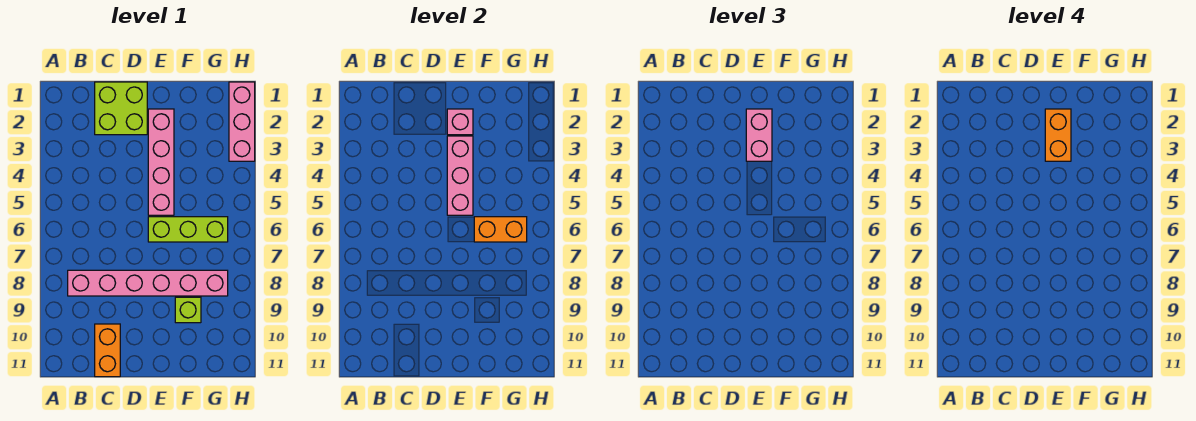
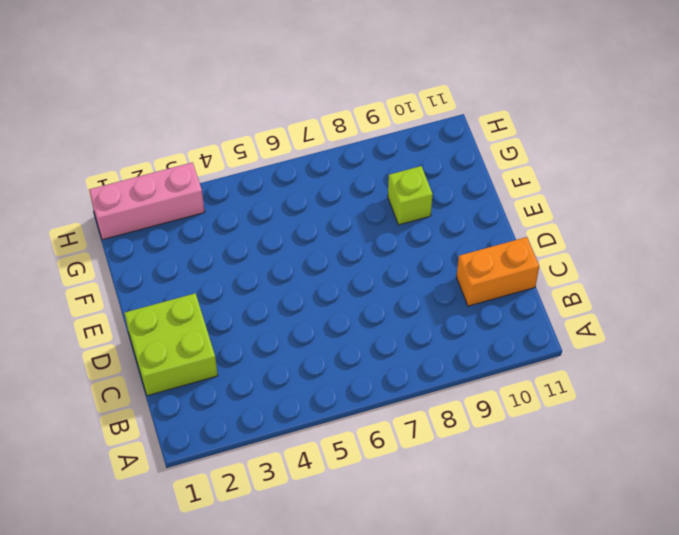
none -> pink 1x6 brick [68,270,228,296]
none -> pink 1x4 brick [148,109,174,215]
none -> lime 1x3 brick [148,217,228,242]

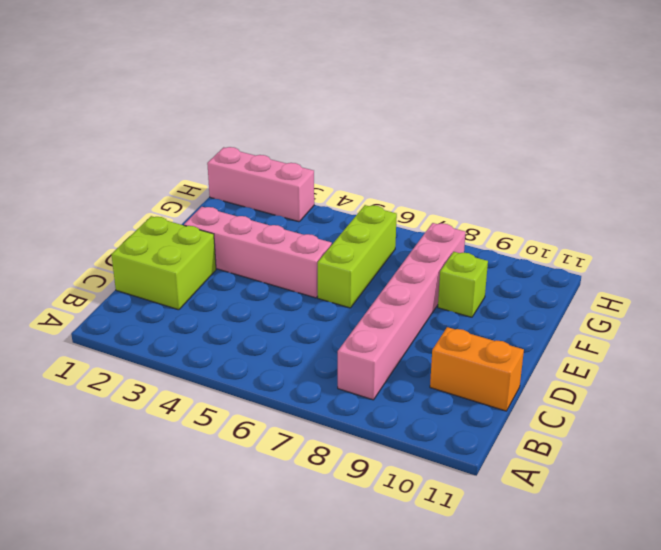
none -> pink 1x1 brick [447,109,473,135]
none -> pink 1x3 brick [447,136,473,215]
none -> orange 1x2 brick [474,217,527,242]

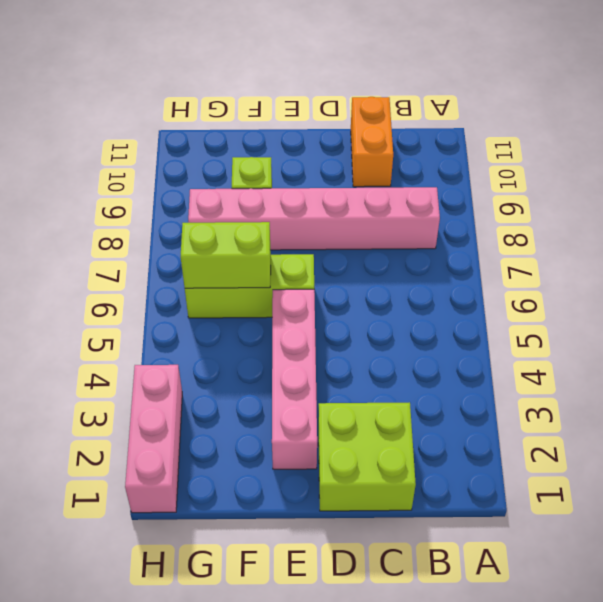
lime 1x2 brick [181,222,271,288] -> orange 1x2 brick [474,217,527,242]
none -> pink 1x1 brick [447,109,473,135]
none -> pink 1x3 brick [447,136,473,215]
none -> pink 1x2 brick [746,109,772,161]

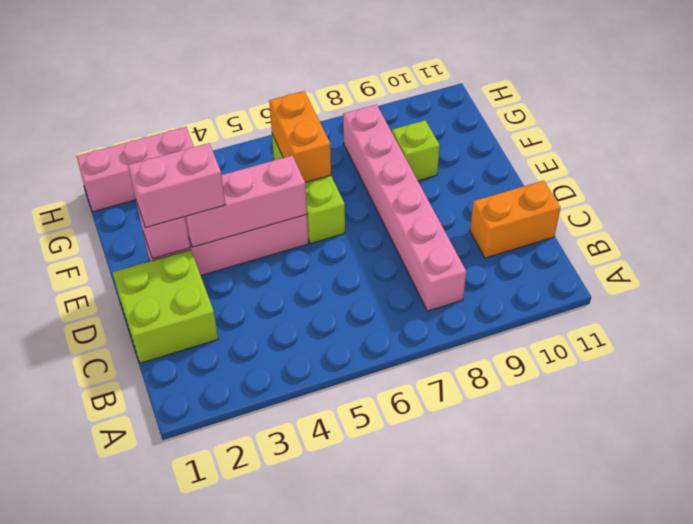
none -> orange 1x2 brick [1045,109,1071,161]

